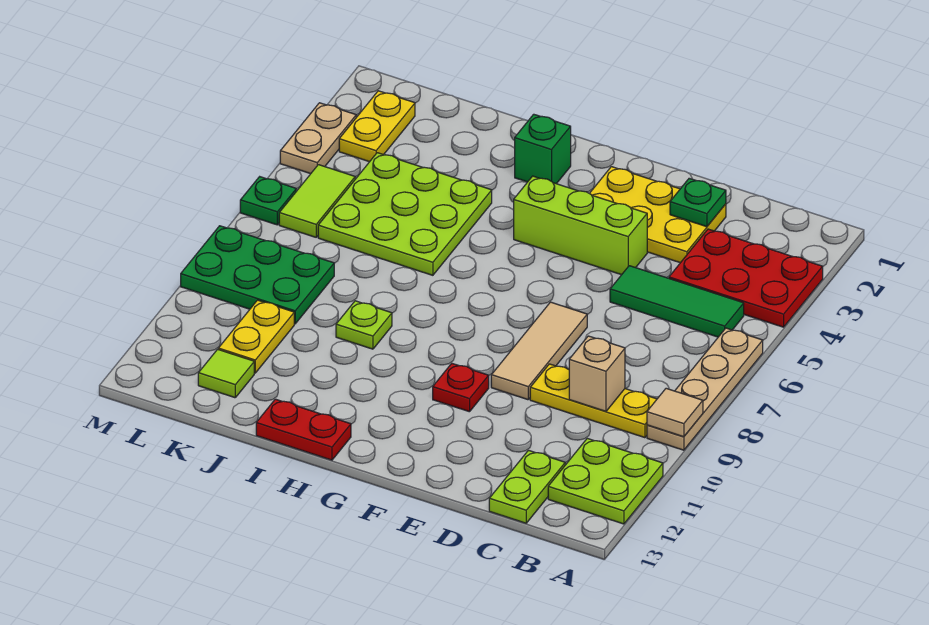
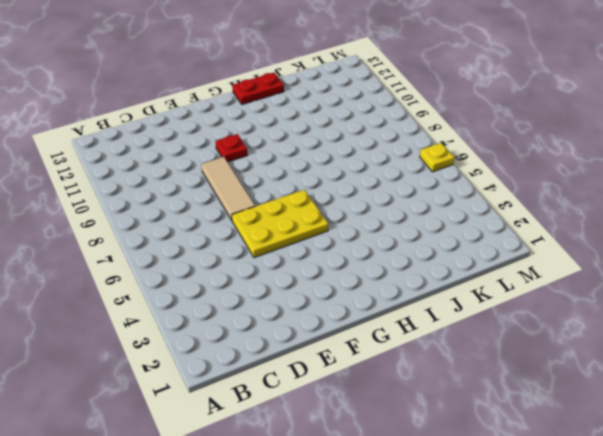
yellow 2x3 plate [232,190,328,258] -> yellow 2x3 plate moved to [590,167,726,263]
yellow 1x1 plate [420,143,454,172] -> green 1x1 plate [240,177,296,225]
none -> red 2x3 plate [669,229,823,327]
none -> tan 1x4 plate [647,328,763,450]
none -> lime 2x2 plate [548,438,663,524]

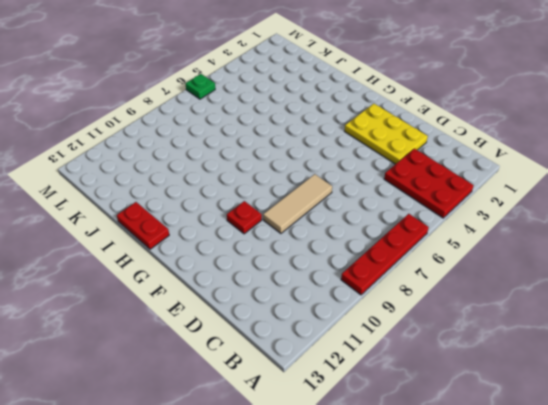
red 1x4 plate [341,214,429,295] -> tan 1x4 plate [647,328,763,450]
none -> lime 2x2 plate [548,438,663,524]
none -> green 1x3 tile [610,266,744,337]
none -> yellow 1x3 plate [530,364,657,438]

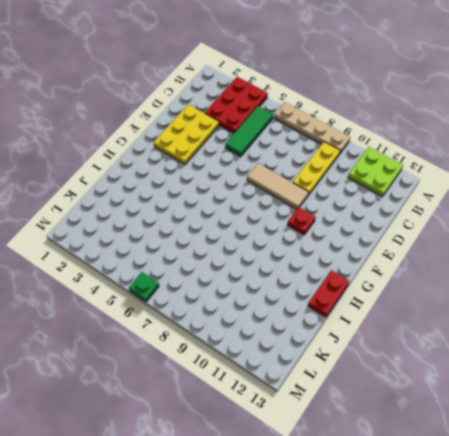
none -> lime 1x2 plate [489,450,565,523]
none -> lime 1x3 brick [514,176,647,275]
none -> green 1x1 brick [515,114,571,184]

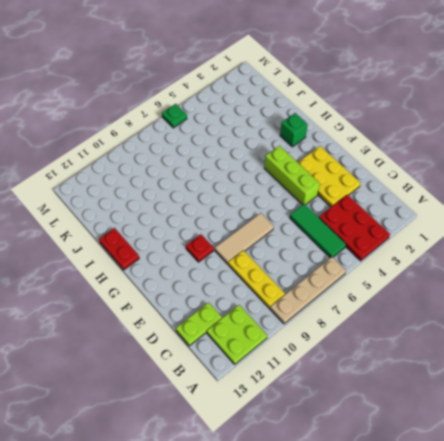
none -> lime 3x3 plate [318,153,492,275]
none -> lime 1x1 plate [336,301,392,349]
none -> green 2x3 plate [181,226,334,324]

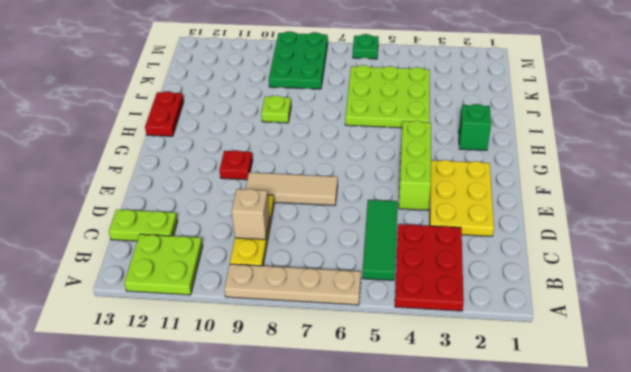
none -> yellow 1x2 plate [218,300,294,373]
none -> lime 1x1 tile [198,349,254,398]
none -> yellow 1x2 plate [339,91,415,162]

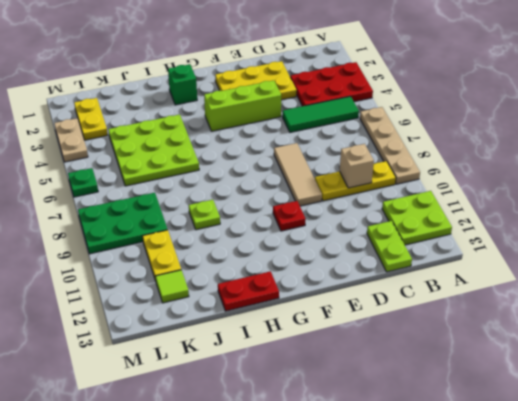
none -> lime 1x2 tile [279,165,355,237]
none -> tan 1x1 tile [647,388,703,437]
none -> green 1x1 plate [670,178,726,227]

